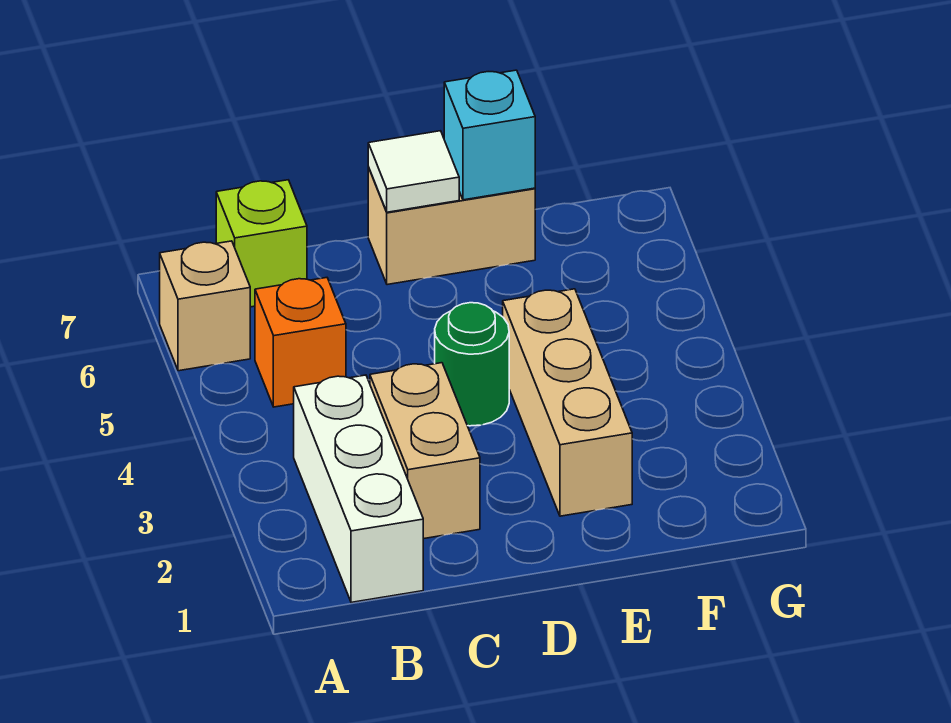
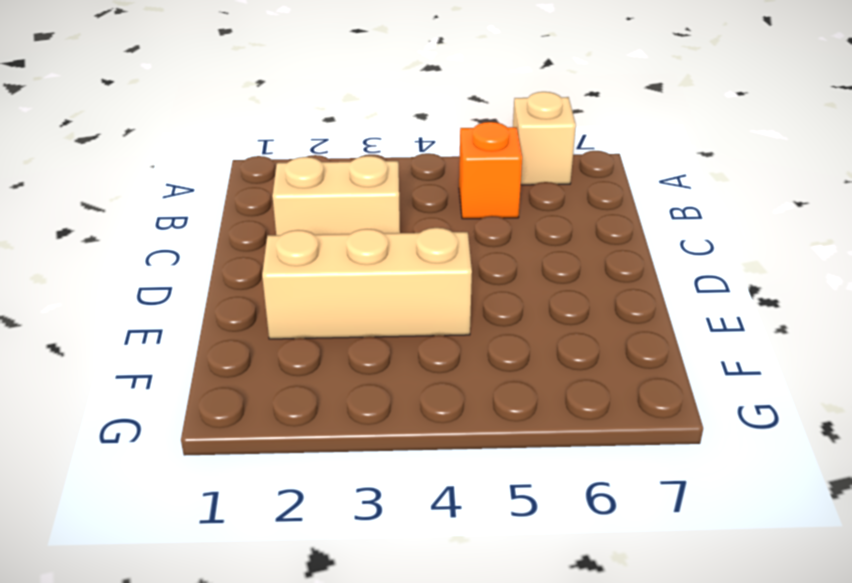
none -> white 1x3 brick [294,375,423,602]
none -> lime 1x1 brick [216,180,307,307]

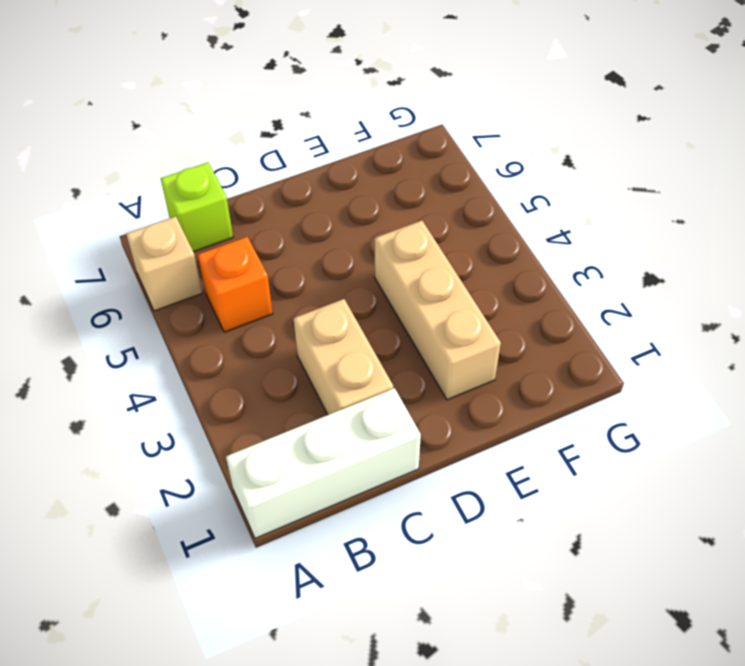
white 1x3 brick [226,388,421,538] -> white 1x3 brick turned to [294,375,423,602]
none -> green 1x1 round brick [435,303,509,426]
none -> tan 1x2 brick [368,167,535,285]

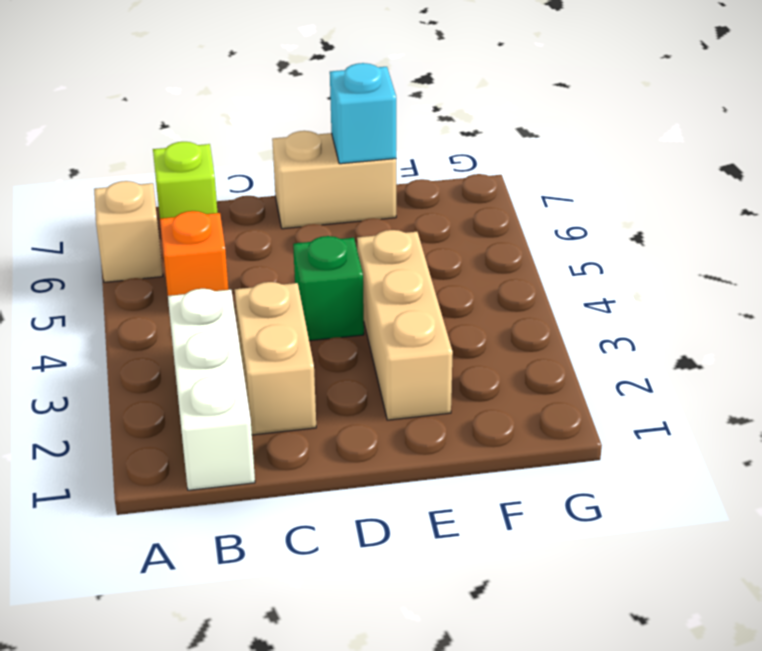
green 1x1 brick [293,236,364,341] -> green 1x1 round brick [435,303,509,426]
none -> white 1x1 tile [368,131,459,212]

